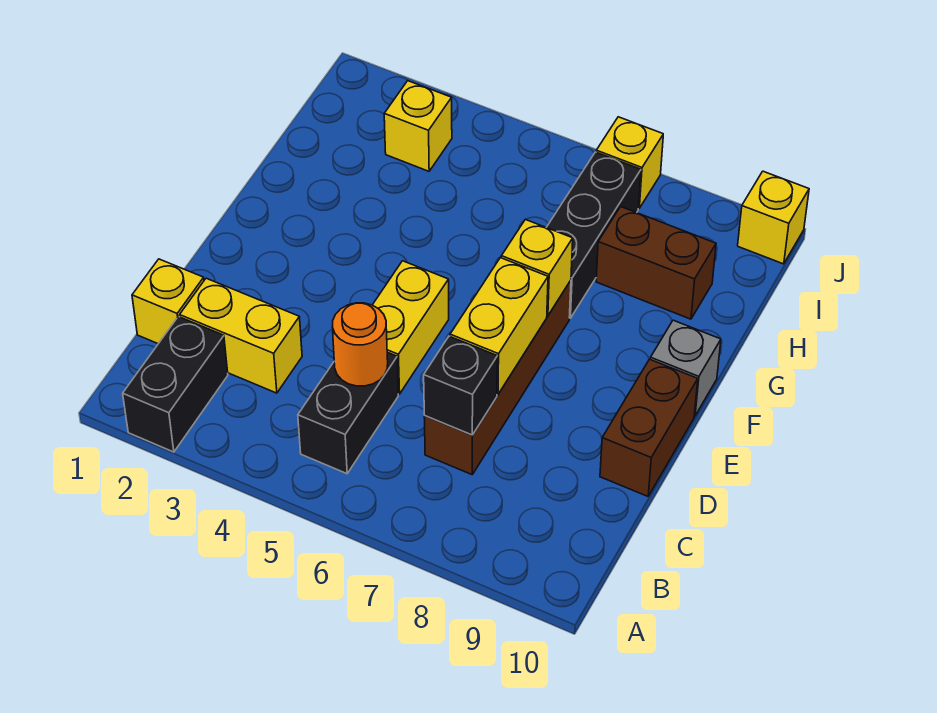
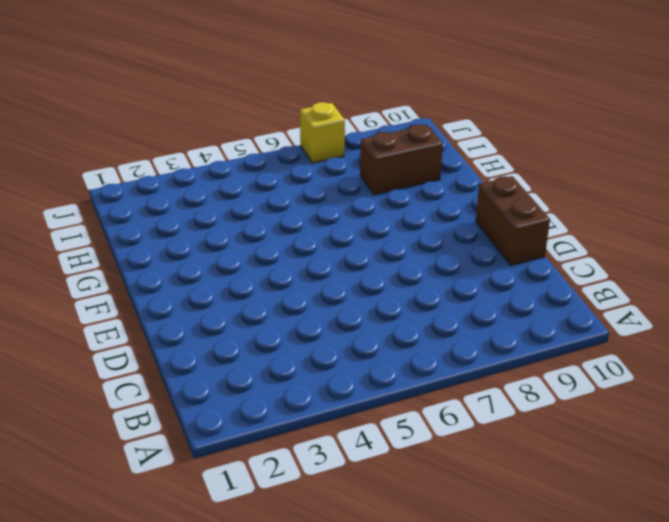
none -> black 1x2 brick [123,317,228,452]
none -> black 1x2 brick [298,352,398,474]
none -> yellow 1x1 brick [132,259,204,344]

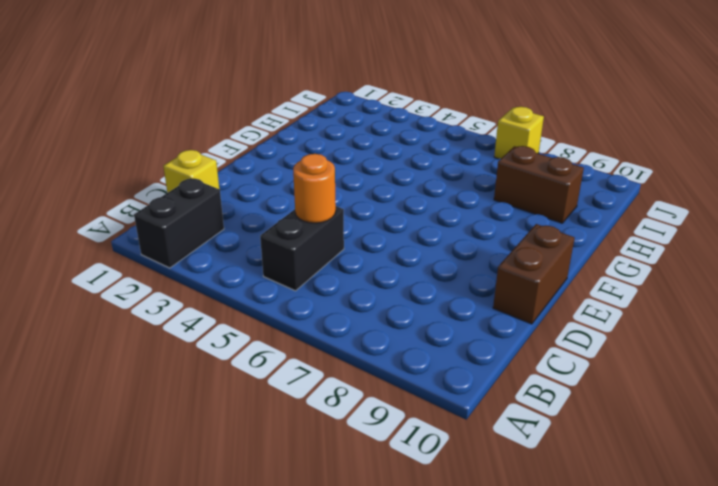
none -> yellow 1x2 brick [180,278,302,393]
none -> brown 1x4 brick [424,281,571,474]
none -> yellow 1x2 brick [373,261,449,394]

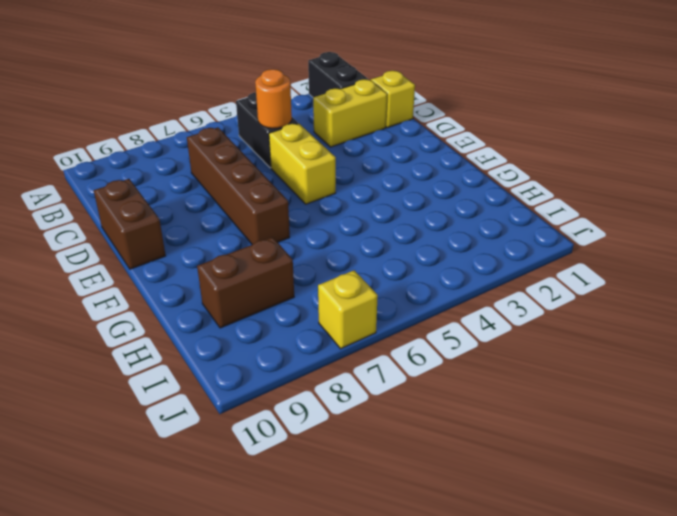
none -> grey 1x1 brick [650,320,721,416]
none -> black 1x3 brick [546,152,641,318]
none -> yellow 1x1 brick [384,81,452,171]

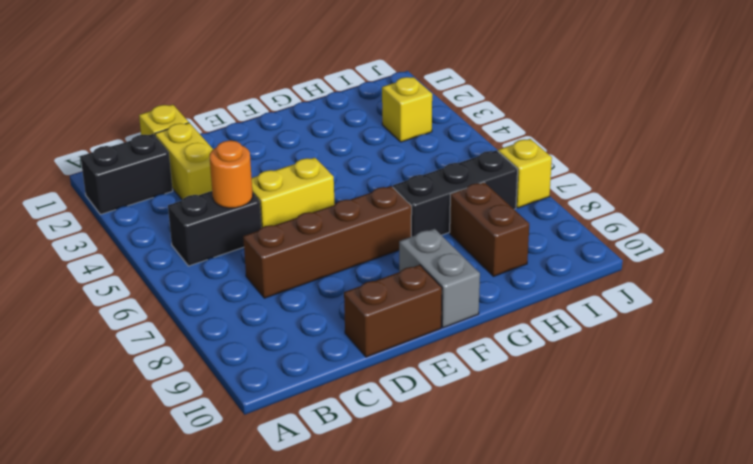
grey 1x2 brick [399,229,480,328] -> grey 1x1 brick [650,320,721,416]
none -> yellow 1x1 brick [738,171,809,264]
none -> black 1x1 brick [424,336,497,435]
none -> yellow 1x2 brick [450,258,548,394]

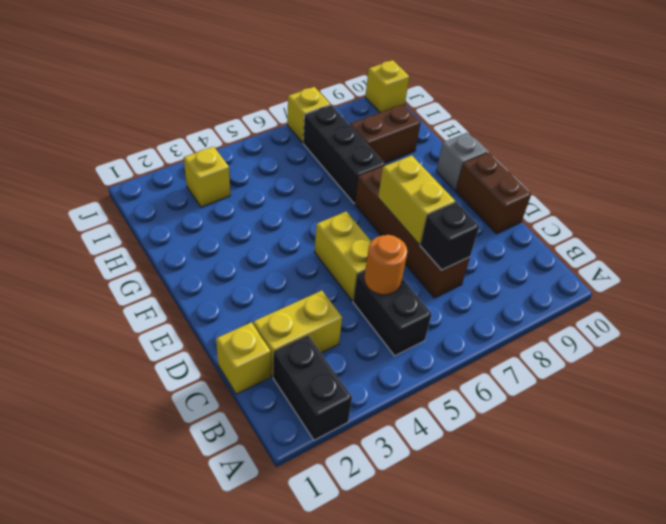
none -> yellow 1x1 brick [501,219,573,316]

